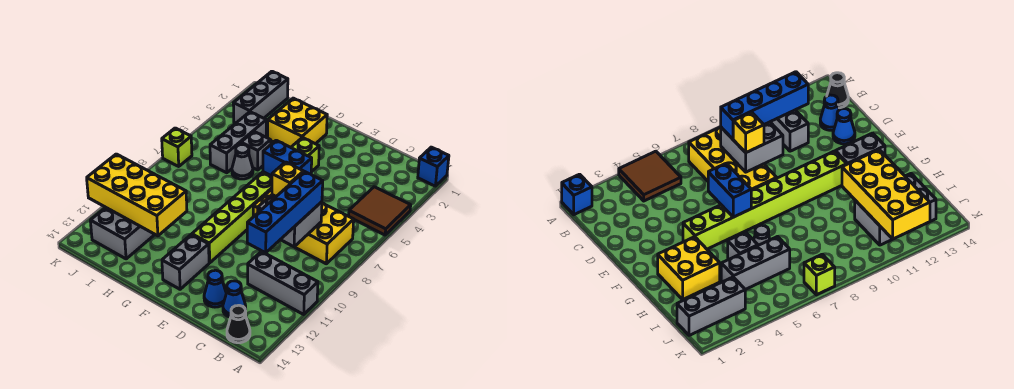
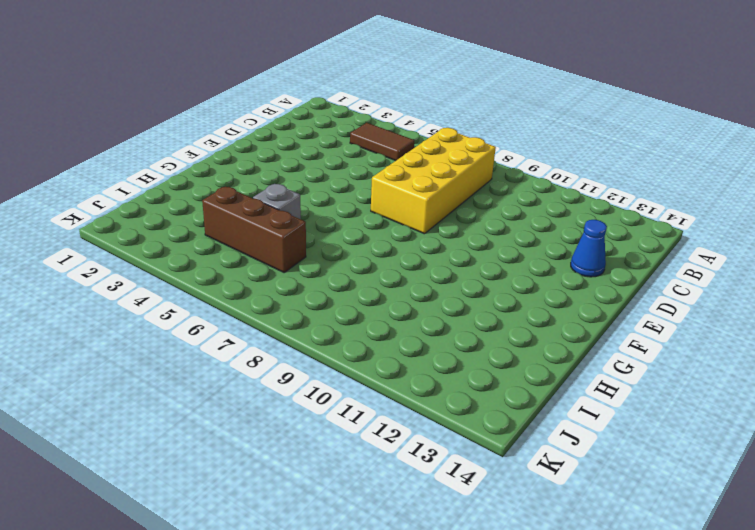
brown 1x2 tile [350,123,414,161] -> brown 2x2 tile [349,187,411,235]
brown 1x3 brick [202,186,306,272] -> grey 1x3 brick [210,112,266,173]
none -> blue 1x1 brick [418,147,449,186]
none -> grey 1x3 brick [248,251,318,314]
none -> black 1x1 cone [227,305,250,343]

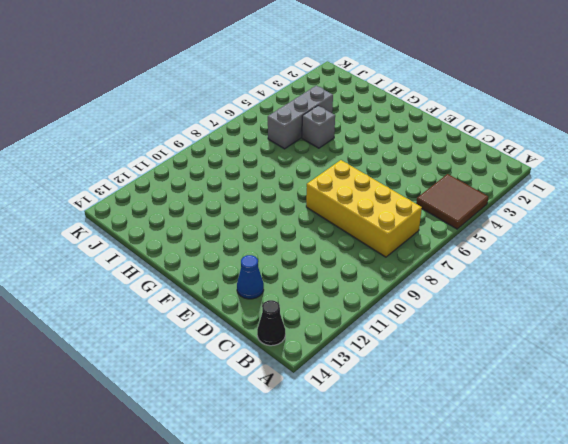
none -> blue 1x1 brick [418,147,449,186]
none -> grey 1x3 brick [248,251,318,314]
none -> blue 1x1 cone [223,281,246,317]

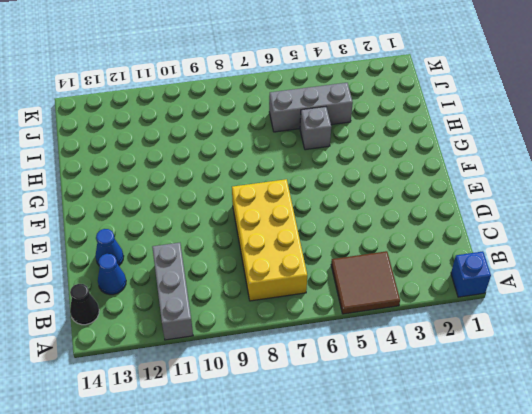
none -> lime 1x8 brick [192,138,319,263]
none -> grey 1x2 brick [162,235,209,289]
none -> yellow 2x2 brick [268,98,327,147]

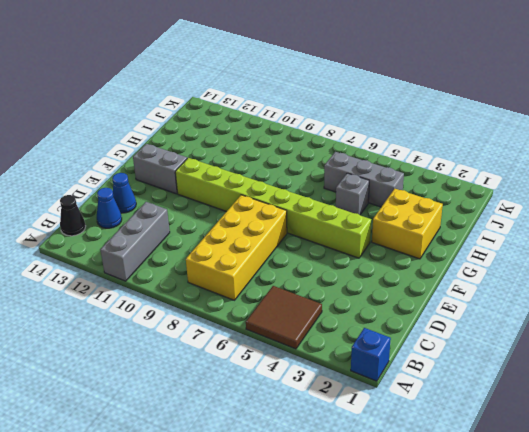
none -> grey 1x1 cone [232,145,253,179]
none -> grey 2x3 brick [90,208,155,259]
none -> grey 1x3 brick [233,71,288,123]

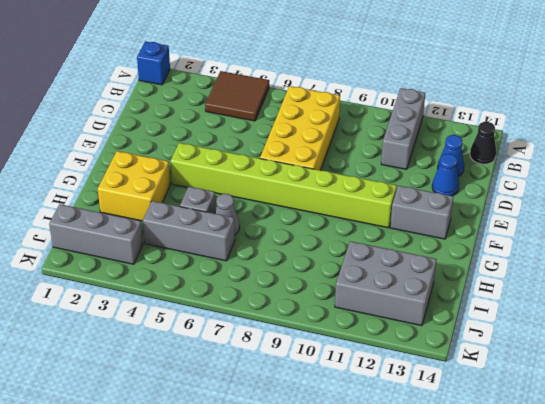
none -> lime 1x1 brick [162,128,192,166]
none -> grey 2x2 brick [258,195,322,247]
none -> blue 1x2 brick [263,140,312,176]

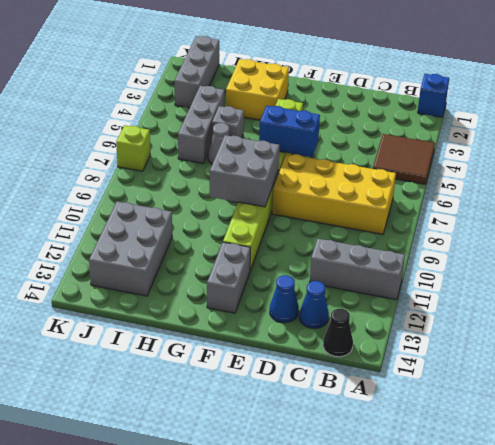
grey 2x2 brick [210,135,279,207] -> grey 2x2 brick moved to [258,195,322,247]
none -> yellow 2x4 brick [87,154,187,236]
none -> blue 1x4 brick [247,172,323,253]
none -> yellow 1x1 brick [272,162,304,196]

